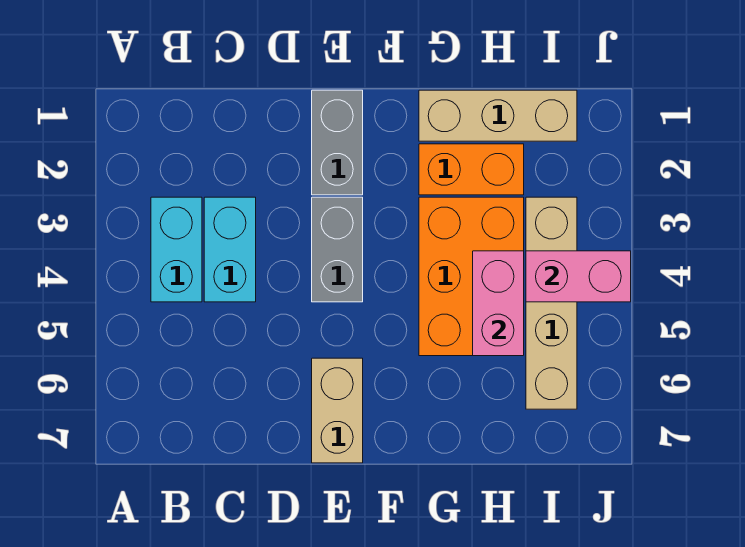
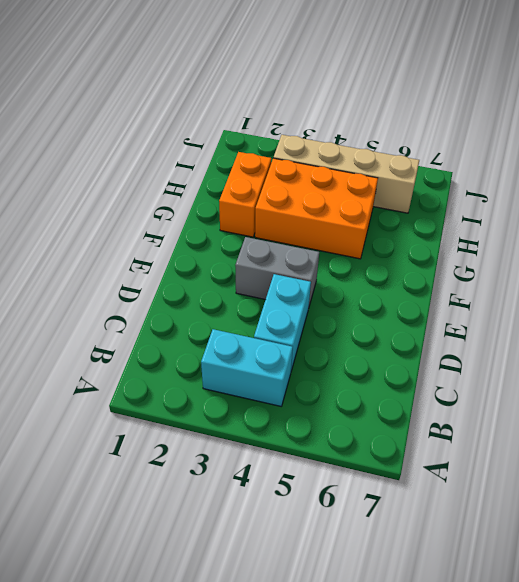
cyan 1x2 brick [254,274,311,371] -> cyan 1x2 brick turned to [204,197,256,302]
none -> grey 1x2 brick [312,90,363,195]
none -> tan 1x2 brick [312,358,363,463]

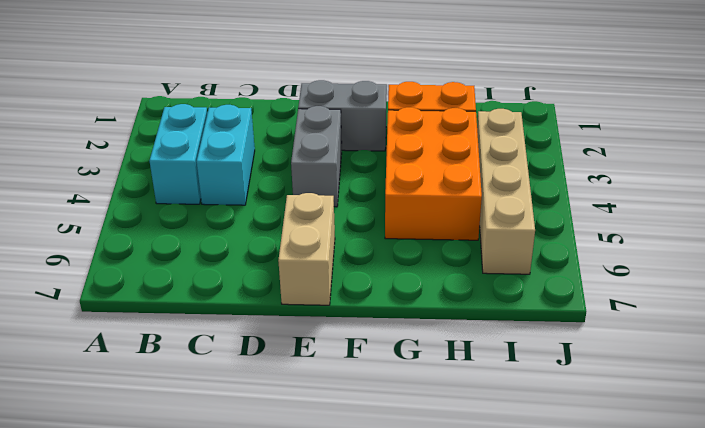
grey 1x2 brick [298,80,387,151] -> grey 1x2 brick turned to [312,90,363,195]
none -> tan 1x3 brick [419,90,577,141]
none -> pink 1x2 brick [473,251,524,356]

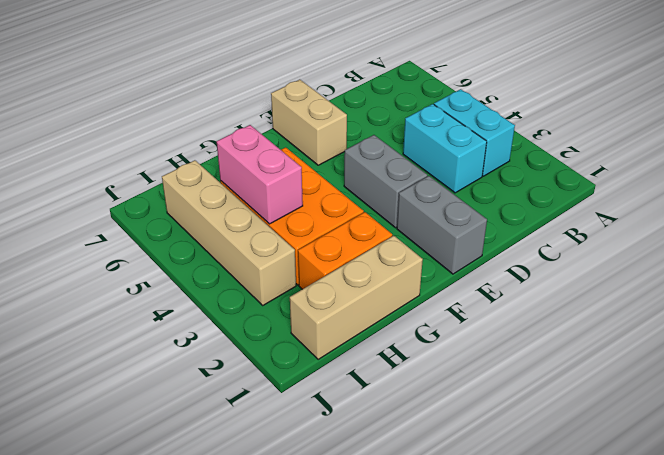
none -> pink 1x2 brick [526,251,631,302]

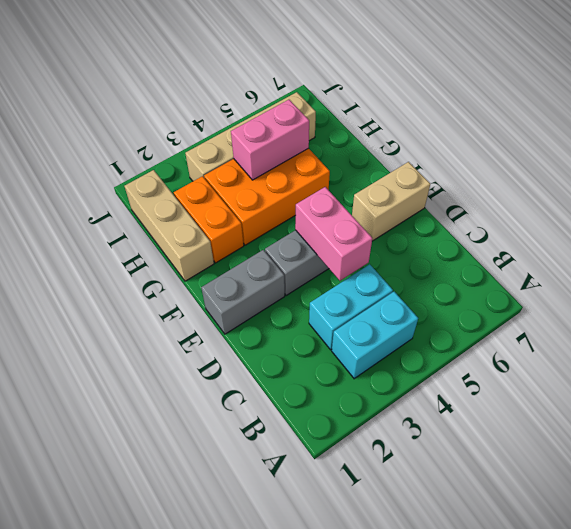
pink 1x2 brick [295,187,372,281] -> pink 1x2 brick moved to [526,251,631,302]

